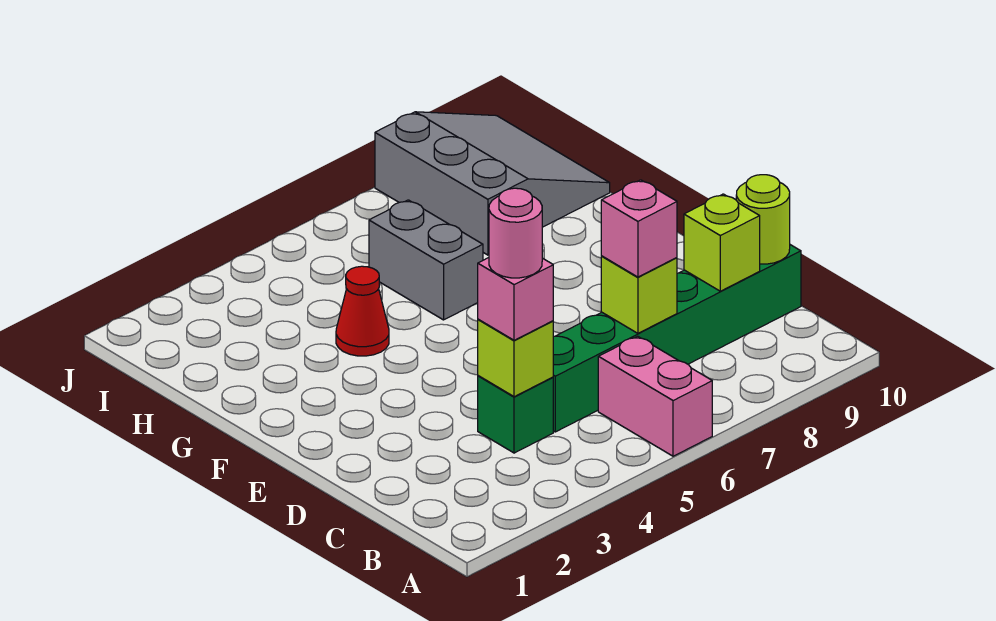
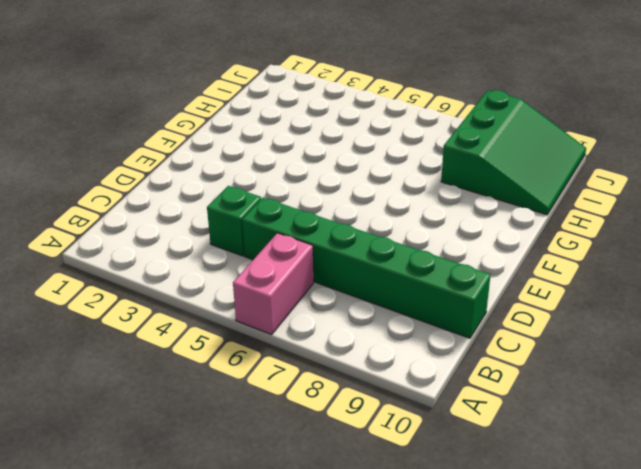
green 3x3 slope [441,90,586,215] -> grey 3x3 slope [375,112,610,255]
none -> red 1x1 cone [336,266,389,356]
none -> grey 1x2 brick [369,200,483,320]
none -> lime 1x1 brick [478,319,553,397]

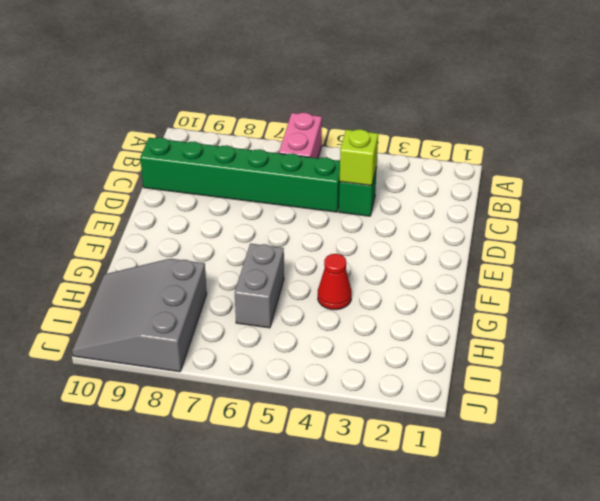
none -> lime 1x1 brick [601,256,677,333]
none -> lime 1x1 brick [684,194,760,291]
none -> lime 1x1 round brick [736,175,790,264]

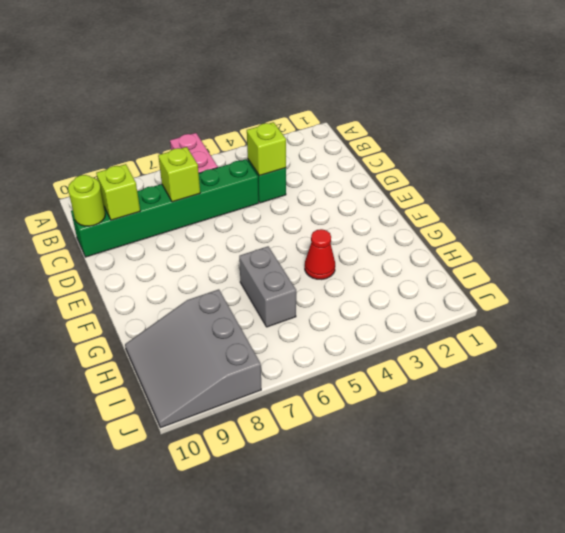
none -> pink 1x1 brick [478,258,553,340]
none -> pink 1x1 brick [601,180,677,277]
none -> pink 1x1 round brick [489,188,542,278]

